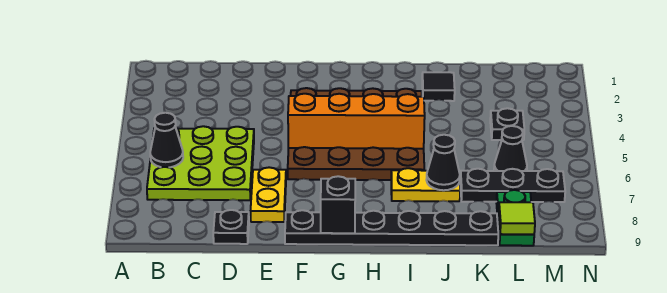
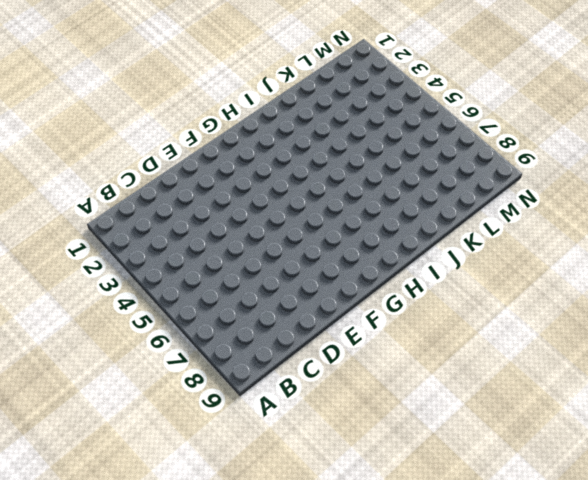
none -> lime 3x3 plate [147,126,254,200]
none -> black 1x1 plate [213,210,249,244]
none -> yellow 1x2 plate [250,167,286,222]

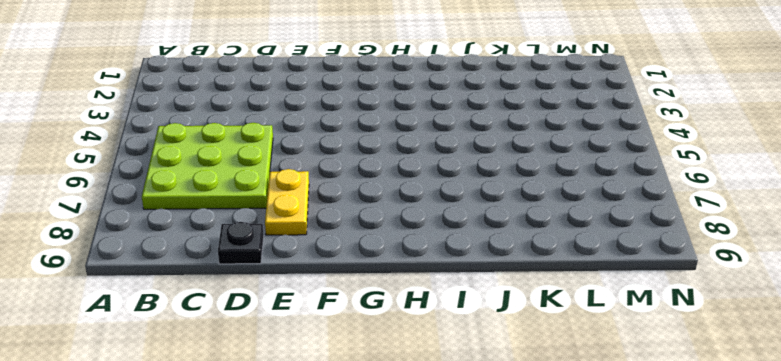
none -> brown 4x4 plate [288,88,424,180]
none -> black 1x6 plate [285,210,498,245]
none -> yellow 1x2 plate [391,168,460,201]

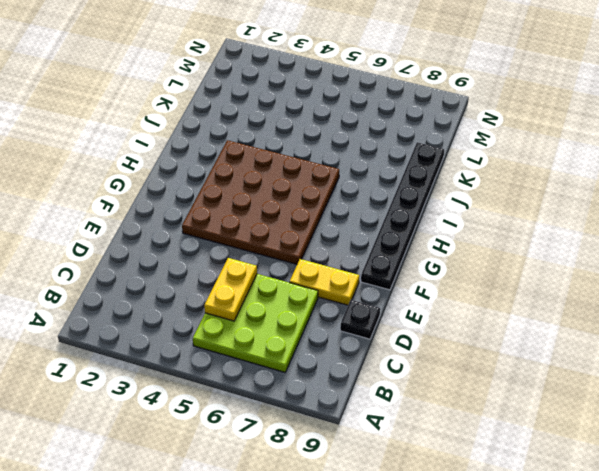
yellow 1x2 plate [204,258,257,321] -> yellow 1x2 plate moved to [391,168,460,201]
none -> black 1x1 tile [422,72,455,101]
none -> black 1x3 plate [460,169,565,202]
none -> black 1x1 plate [490,108,524,140]

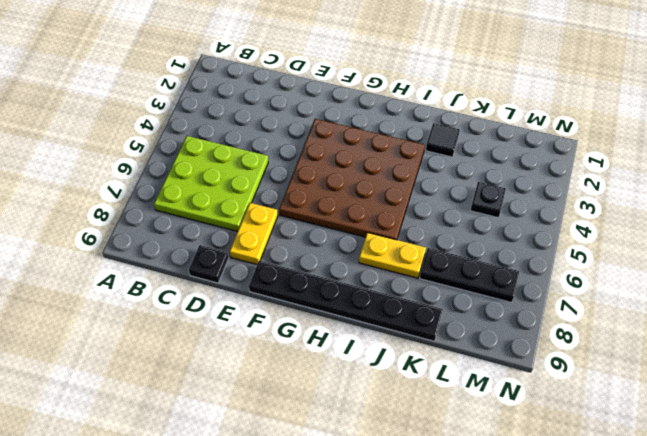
none -> black 1x1 cone [494,126,527,171]
none -> green 1x2 plate [496,190,534,246]
none -> black 1x1 cone [150,113,183,167]

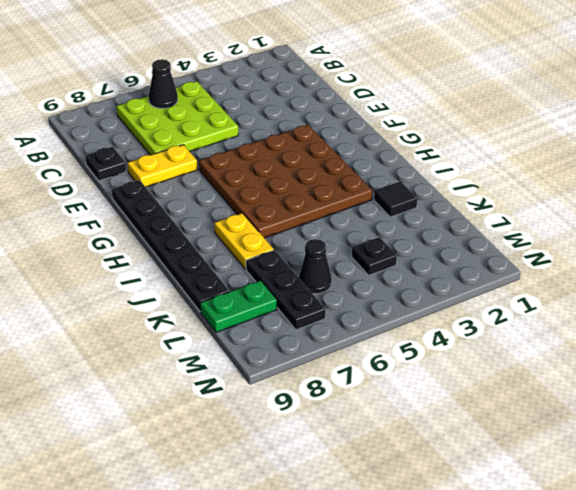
none -> orange 1x4 brick [288,94,425,149]
none -> black 1x1 brick [321,176,355,233]
none -> black 1x1 cone [426,135,460,190]

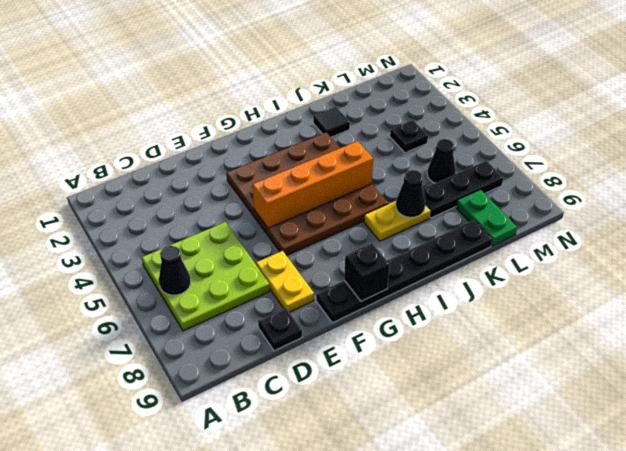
none -> lime 1x1 tile [499,202,535,234]

